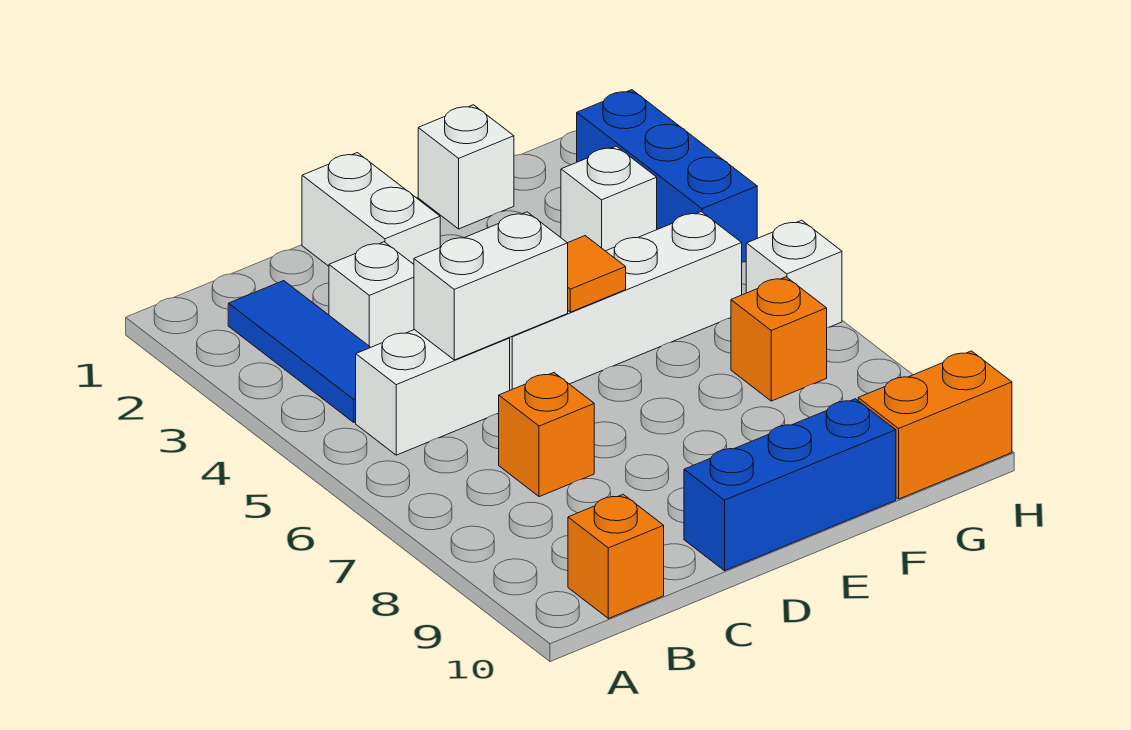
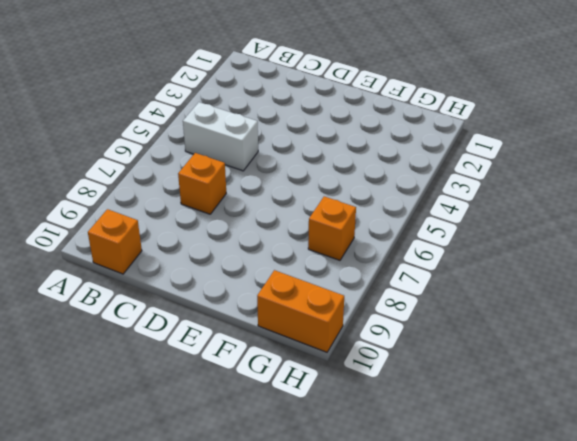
none -> blue 1x3 tile [228,281,370,422]
none -> white 1x1 brick [329,242,414,347]
none -> white 1x2 brick [302,153,440,266]

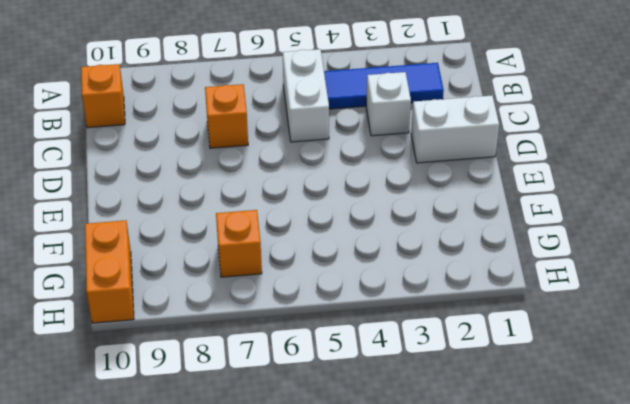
none -> white 1x4 brick [509,212,742,390]
none -> blue 1x3 brick [684,399,896,571]
none -> white 1x1 brick [418,105,514,229]

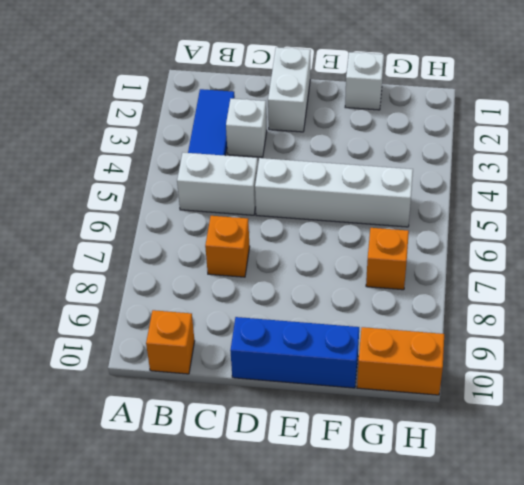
none -> white 1x1 brick [561,146,657,251]
none -> blue 1x3 brick [577,90,757,262]
none -> white 1x1 brick [746,220,842,328]

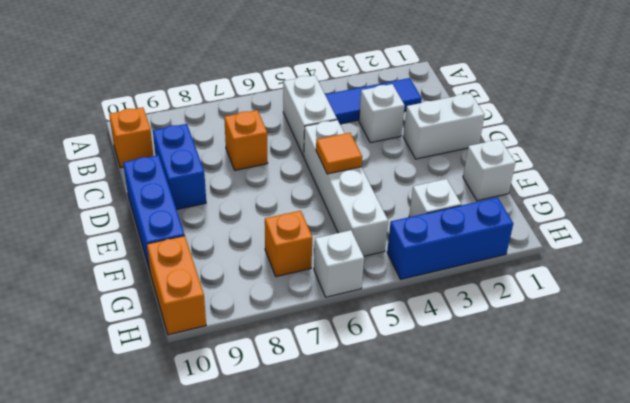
blue 1x2 brick [153,124,206,210] -> none
none -> white 1x2 brick [414,212,568,360]

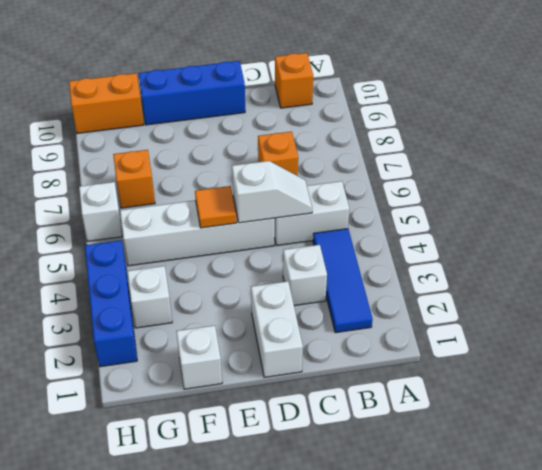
white 1x2 slope [232,161,312,223] -> white 1x2 brick [414,212,568,360]

